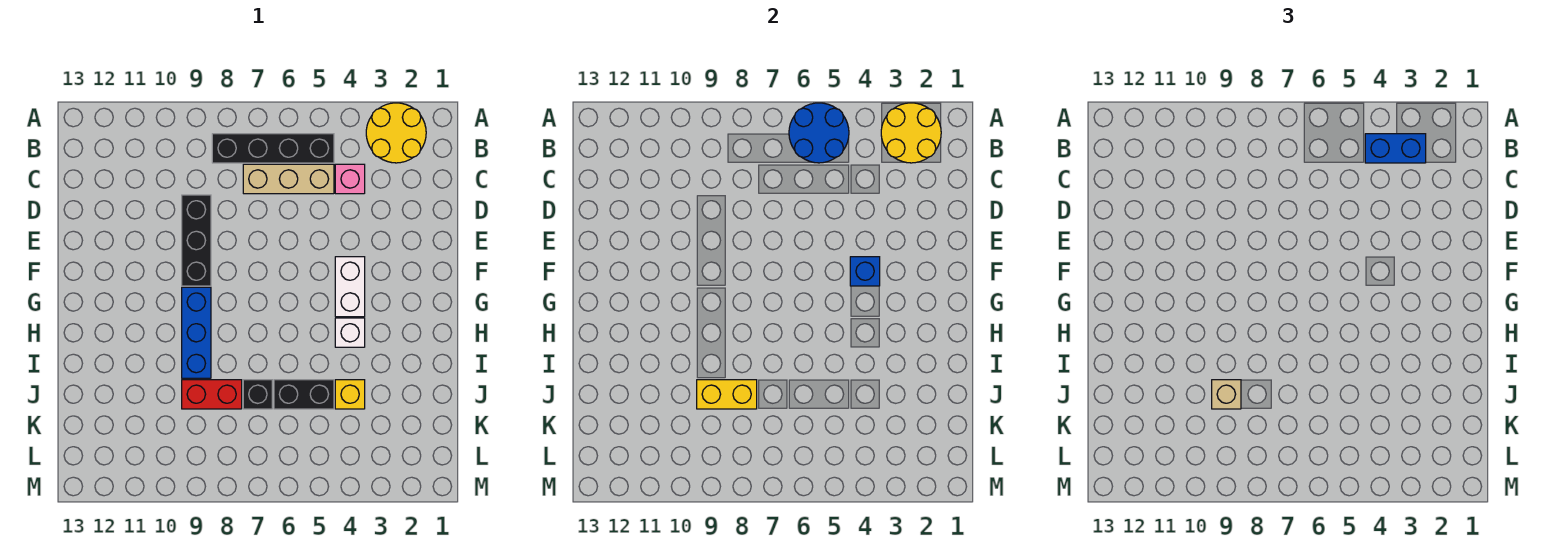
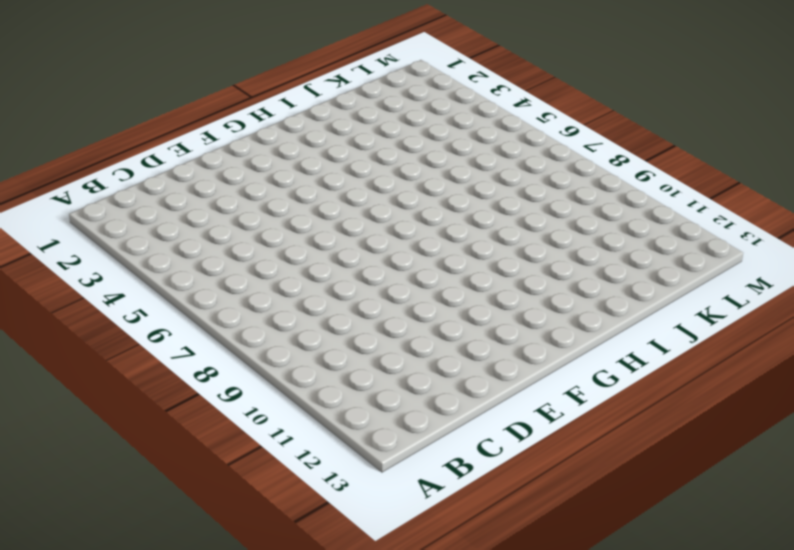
none -> yellow 2x2 round brick [366,103,426,163]
none -> black 1x4 brick [212,134,334,163]
none -> pink 1x1 brick [335,164,365,194]

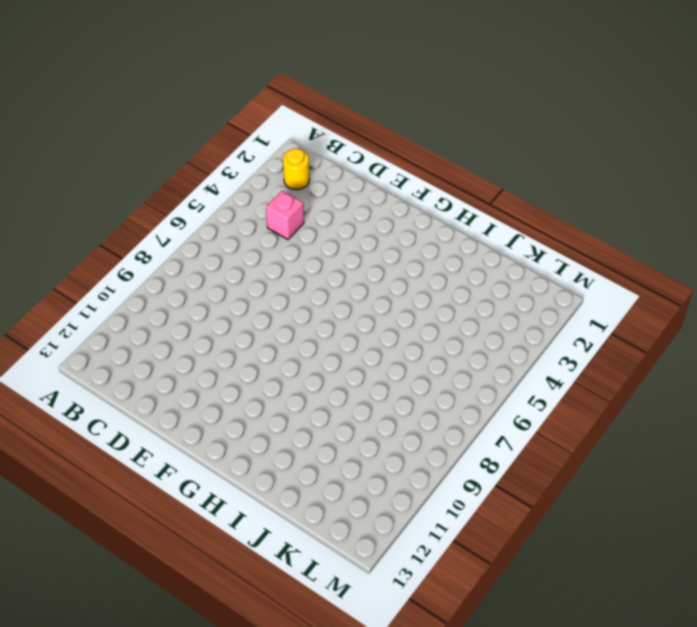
yellow 1x1 round brick [283,149,310,190] -> yellow 2x2 round brick [366,103,426,163]
none -> black 1x4 brick [212,134,334,163]
none -> tan 1x3 brick [243,164,334,194]
none -> black 1x3 brick [182,195,211,286]

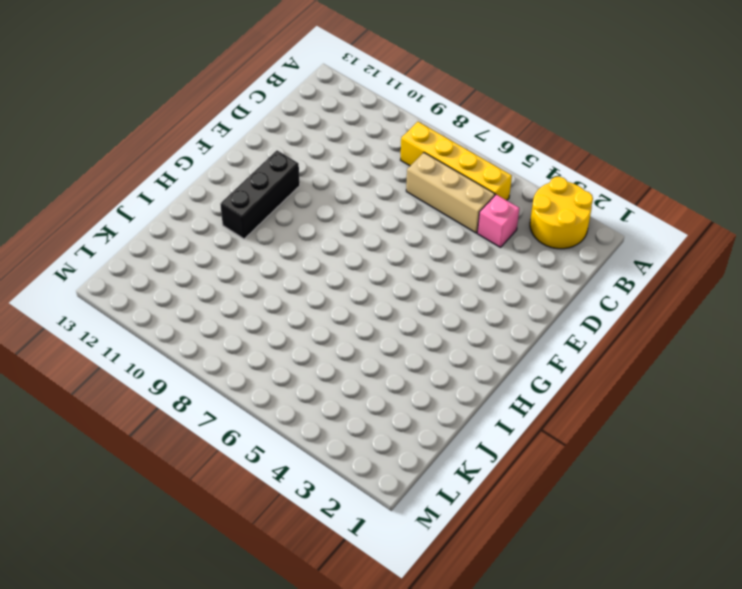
yellow 1x4 brick [401,122,512,200] -> black 1x4 brick [212,134,334,163]
black 1x3 brick [220,150,300,239] -> black 1x3 brick moved to [182,195,211,286]
none -> white 1x2 brick [335,257,365,317]
none -> blue 1x3 brick [182,287,211,378]
none -> white 1x1 brick [335,318,365,347]

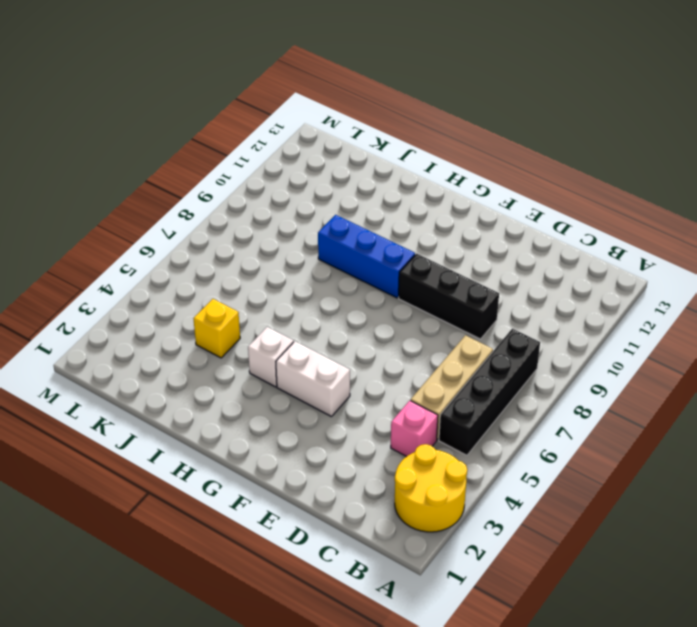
none -> black 1x2 brick [274,380,334,409]
none -> black 1x1 brick [243,380,272,409]
none -> red 1x2 brick [182,380,242,409]

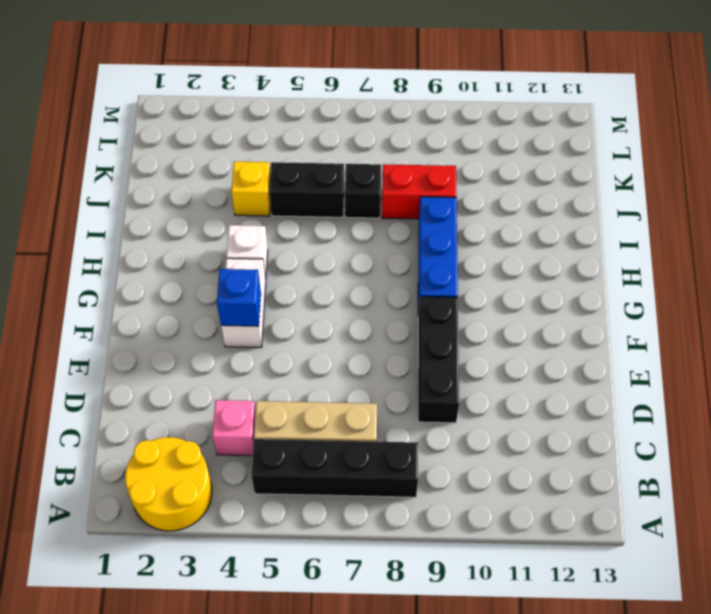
none -> yellow 2x2 round brick [881,103,941,163]
none -> blue 2x2 round brick [789,103,849,163]
none -> yellow 1x2 brick [697,380,757,409]

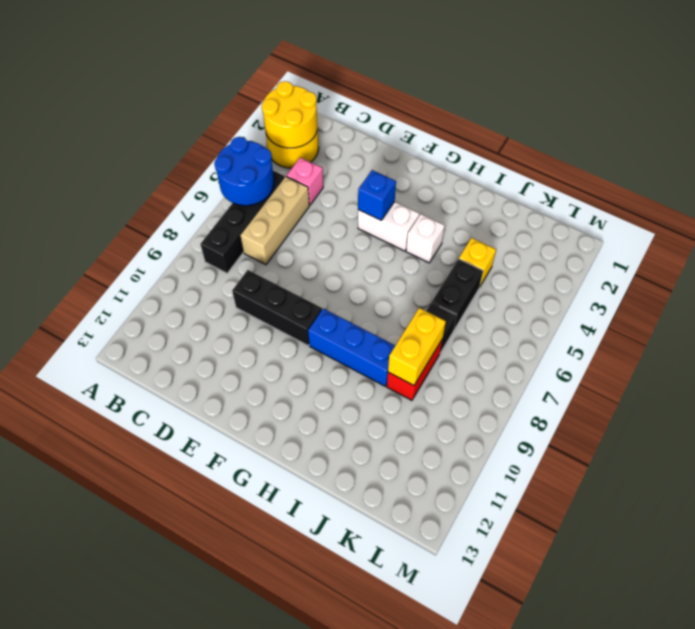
none -> blue 1x2 brick [1365,134,1426,163]
none -> tan 1x1 brick [1212,380,1241,409]

